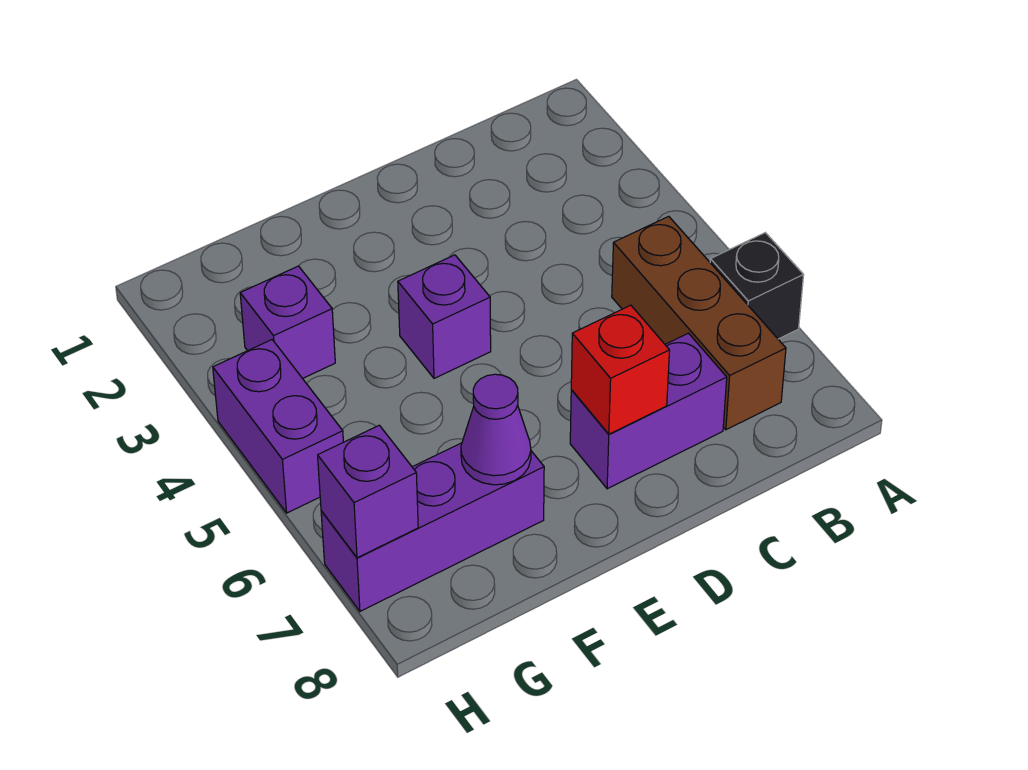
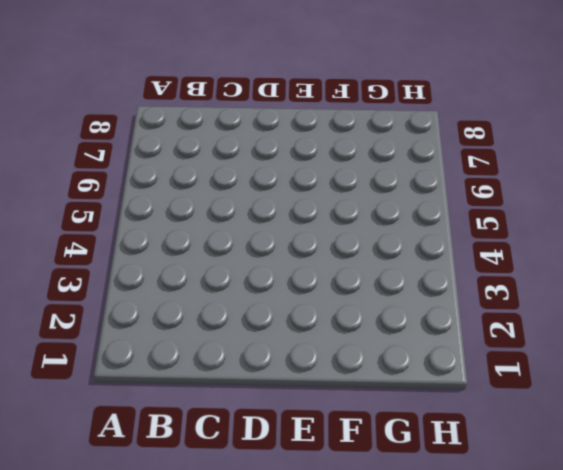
none -> black 1x1 brick [710,233,803,339]
none -> brown 1x3 brick [612,216,786,430]

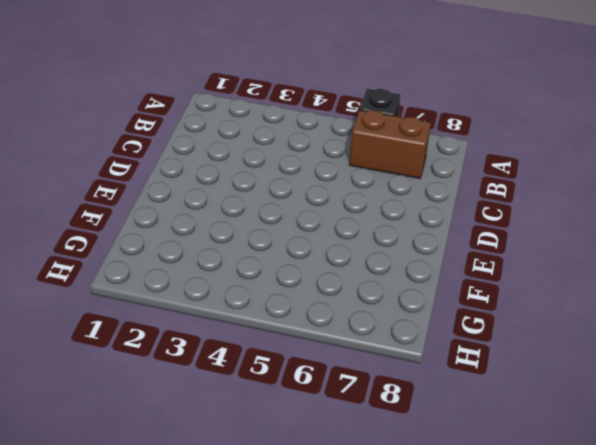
brown 1x2 brick [349,110,431,178] -> brown 1x3 brick [612,216,786,430]
none -> purple 1x2 brick [570,333,727,489]
none -> purple 1x1 brick [398,255,491,378]

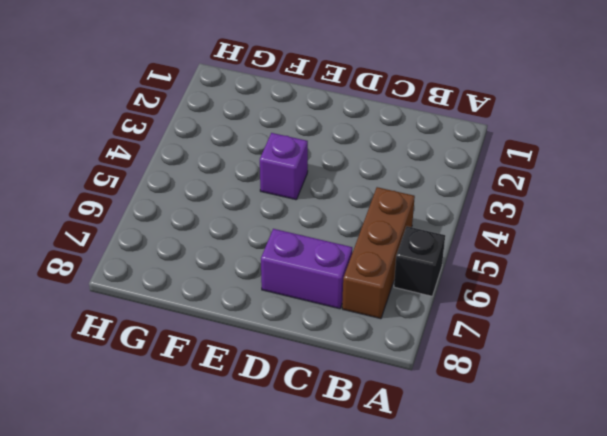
none -> purple 1x3 brick [321,443,544,611]
none -> purple 1x1 brick [240,266,335,378]

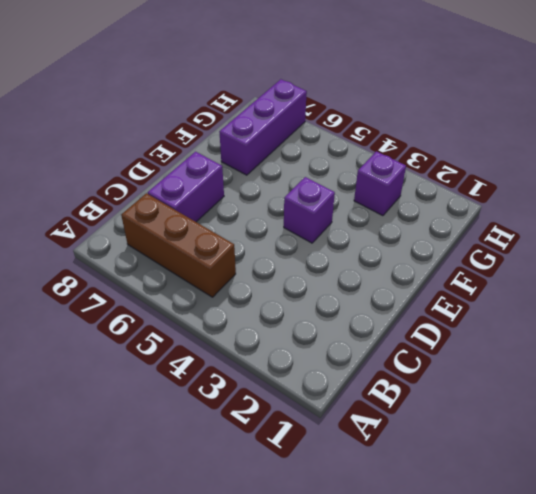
none -> black 1x1 brick [710,233,803,339]
none -> purple 1x2 brick [213,340,343,513]

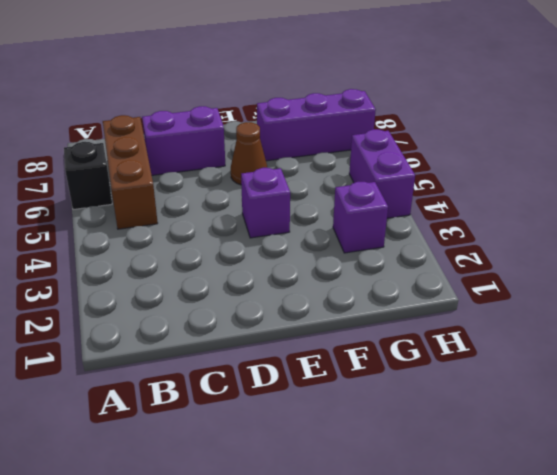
brown 1x1 cone [231,122,267,185] -> none
none -> red 1x1 brick [571,305,670,434]
none -> purple 1x1 cone [461,374,531,485]

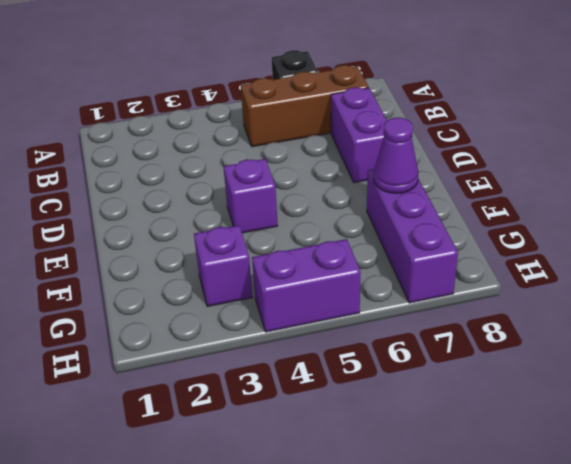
none -> red 1x1 brick [571,305,670,434]
none -> purple 1x1 brick [318,425,418,558]

